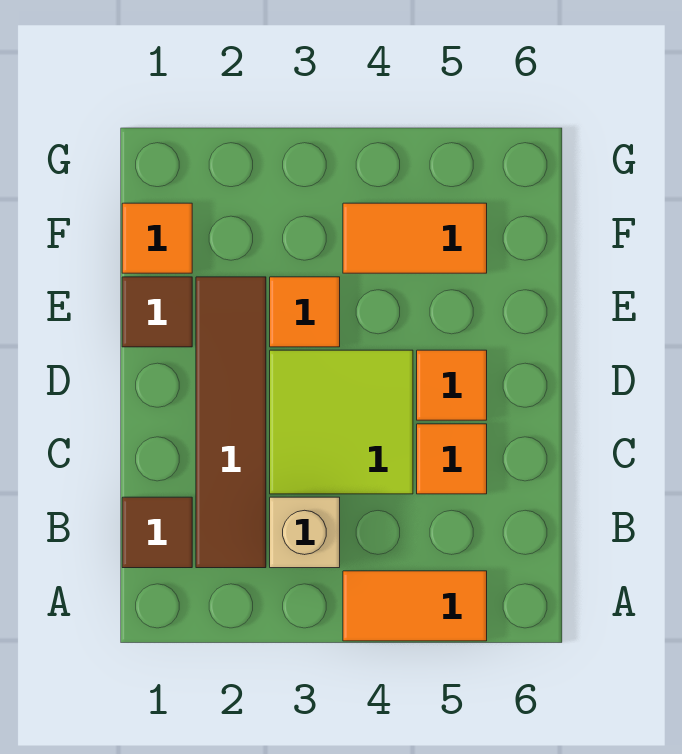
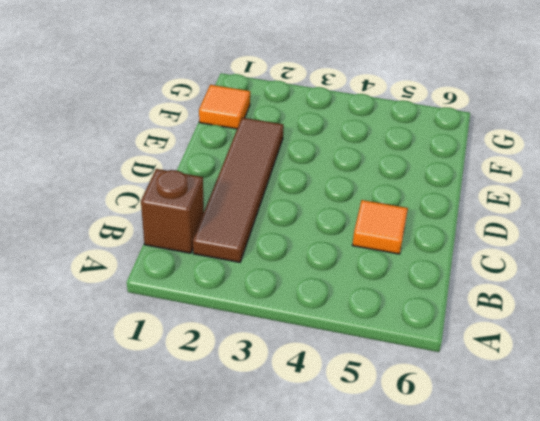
brown 1x1 brick [141,169,204,253] -> brown 1x1 tile [122,497,192,568]
none -> orange 1x2 tile [343,571,487,641]
none -> tan 1x1 brick [270,497,340,568]

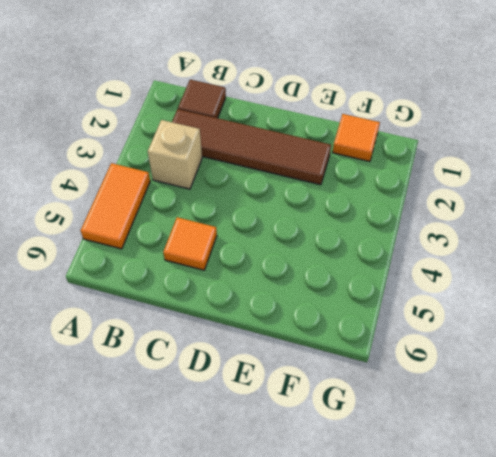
none -> lime 2x2 tile [270,350,413,494]
none -> orange 1x1 tile [417,350,487,420]

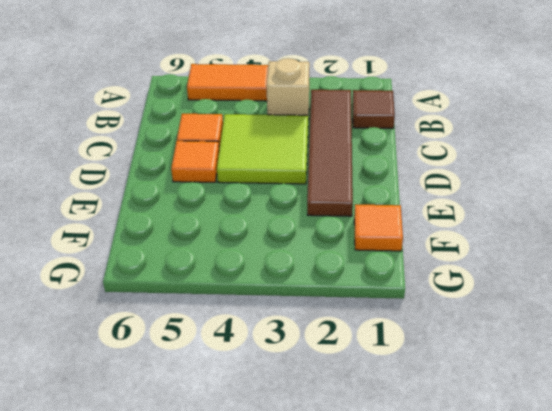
none -> brown 1x1 tile [122,277,192,347]
none -> orange 1x1 tile [270,277,340,347]

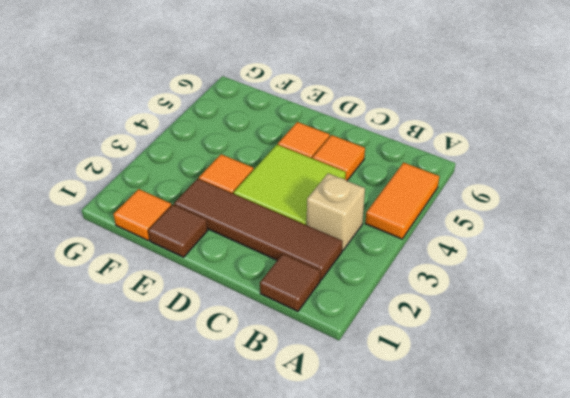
none -> orange 1x2 tile [343,203,487,273]

